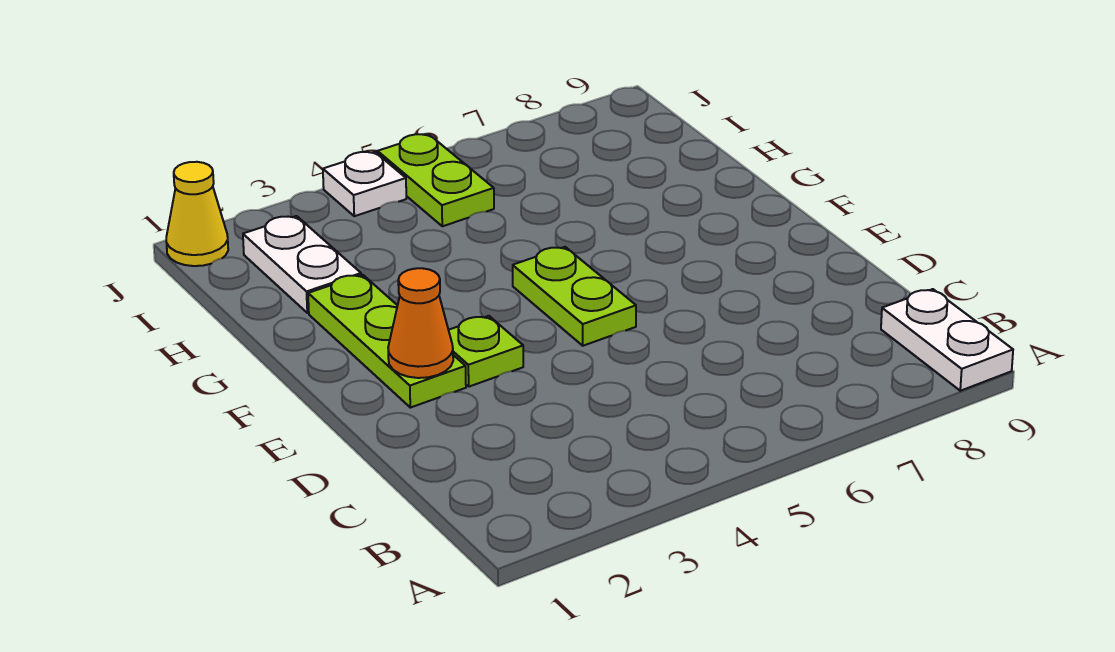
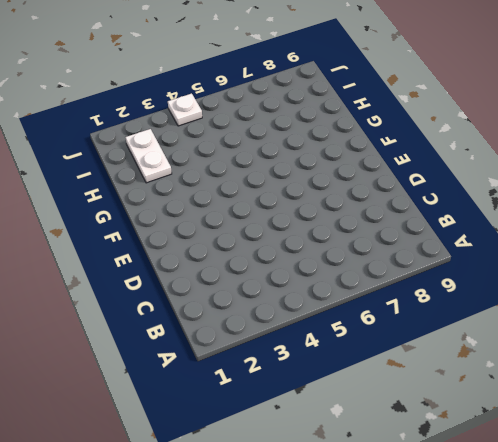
none -> white 1x2 plate [881,289,1013,391]
none -> lime 1x3 plate [308,275,466,408]

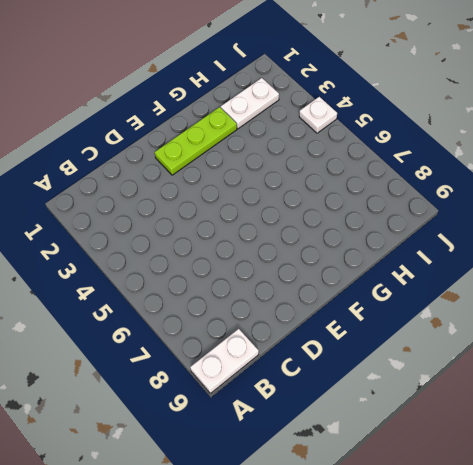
none -> lime 1x1 plate [449,316,523,387]
none -> lime 1x2 plate [513,247,636,346]

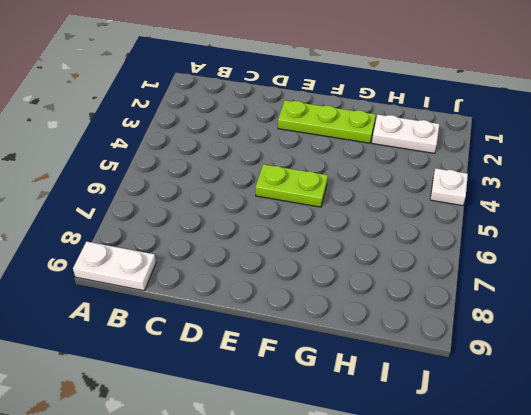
none -> lime 1x1 plate [449,316,523,387]
none -> lime 1x2 plate [377,134,494,226]

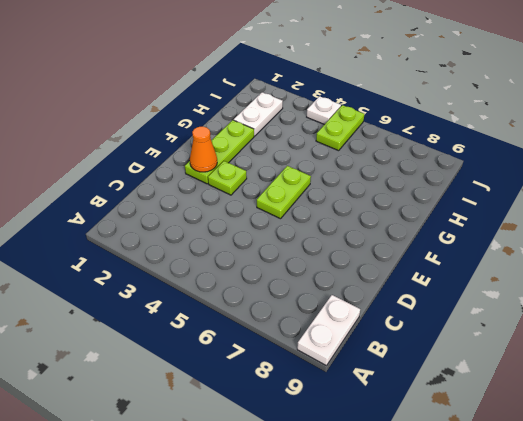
none -> yellow 1x1 cone [166,162,228,266]

